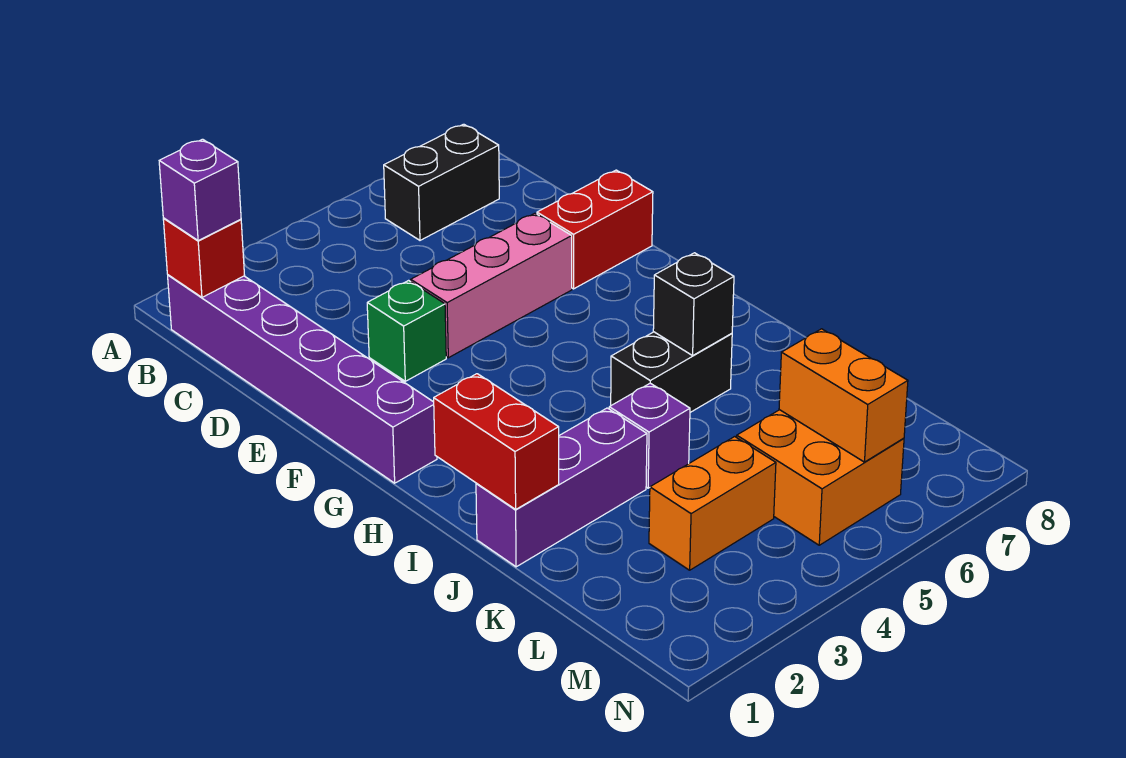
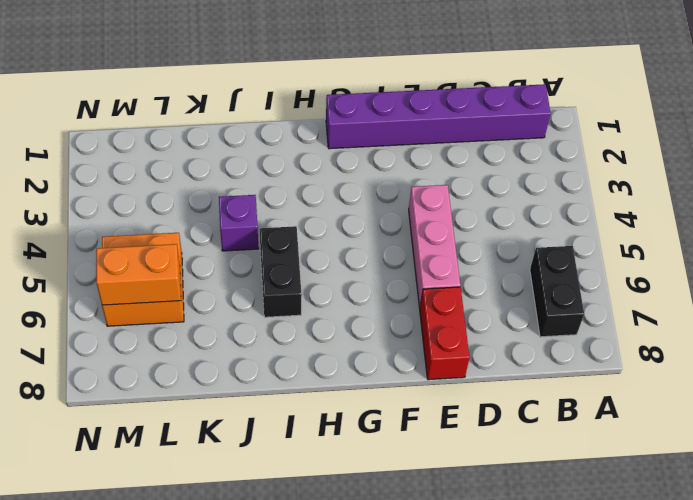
none -> green 1x1 brick [367,281,446,381]
none -> purple 1x3 brick [476,408,647,567]
none -> orange 1x2 brick [649,437,776,570]

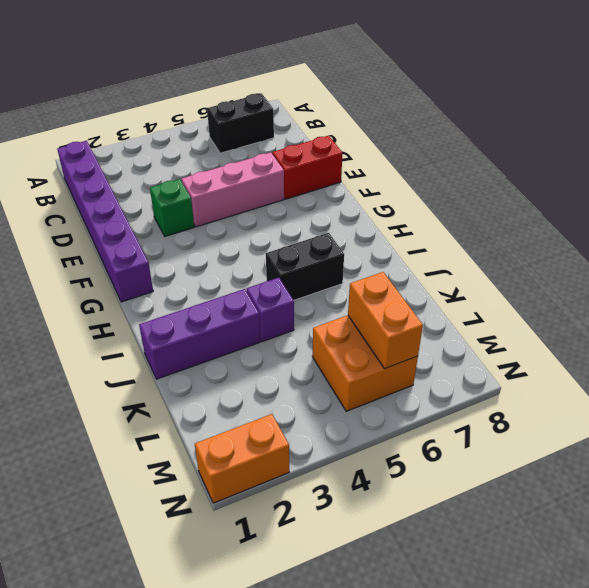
orange 1x2 brick [195,414,289,503] -> orange 1x2 brick moved to [649,437,776,570]
none -> red 1x1 brick [163,218,245,297]
none -> red 1x2 brick [434,374,559,509]
none -> black 1x1 brick [653,253,734,356]

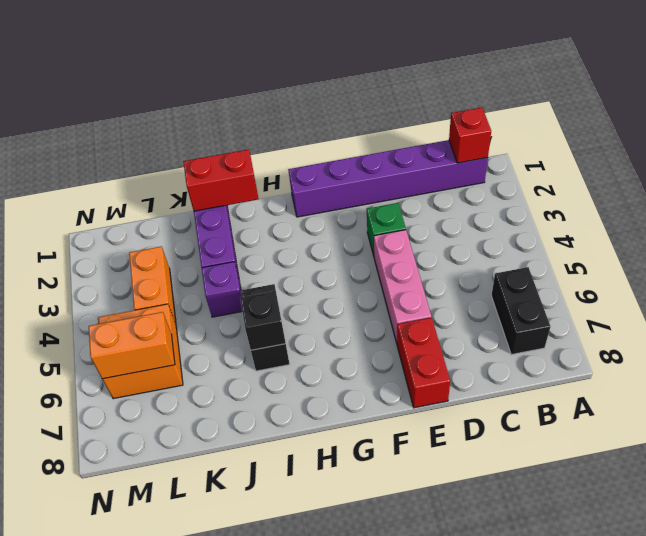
none -> purple 1x1 brick [159,139,241,241]

